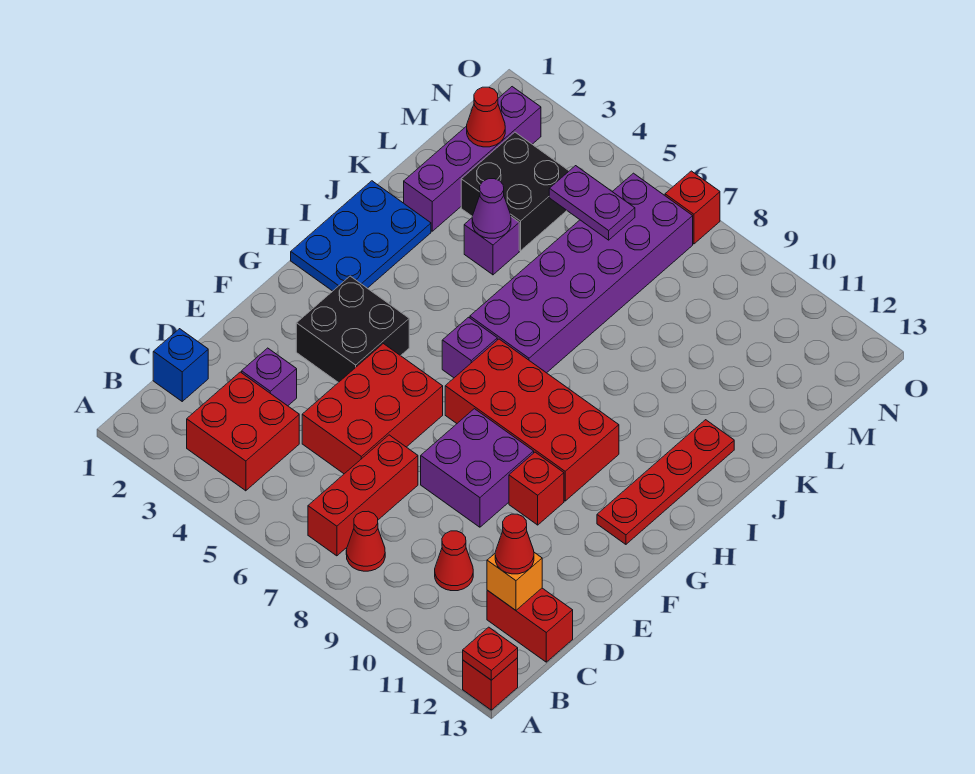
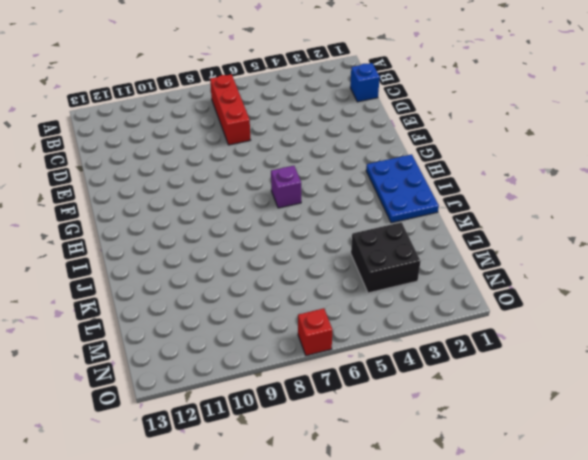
none -> red 1x1 brick [463,658,518,710]
none -> red 2x2 brick [187,372,299,491]
none -> red 1x1 cone [346,511,385,571]

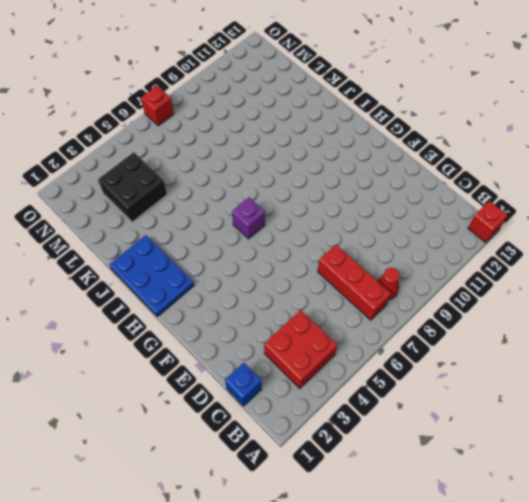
none -> red 1x1 cone [435,531,473,591]
none -> red 1x2 brick [487,588,573,662]
none -> purple 1x1 brick [242,348,297,406]

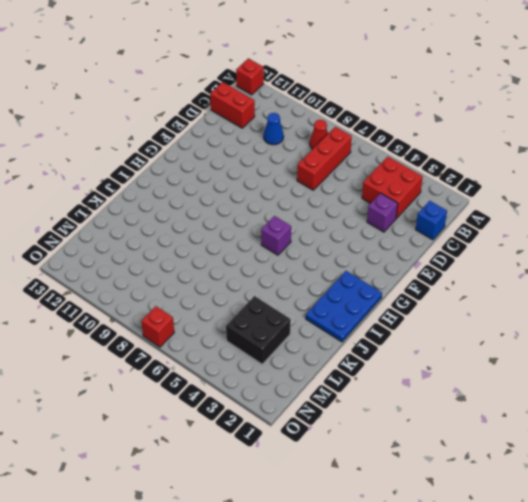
blue 1x1 cone [264,113,284,145] -> red 1x1 cone [435,531,473,591]
none -> red 2x3 brick [302,344,443,474]
none -> purple 2x2 brick [421,409,534,527]
none -> black 2x2 brick [296,276,409,383]

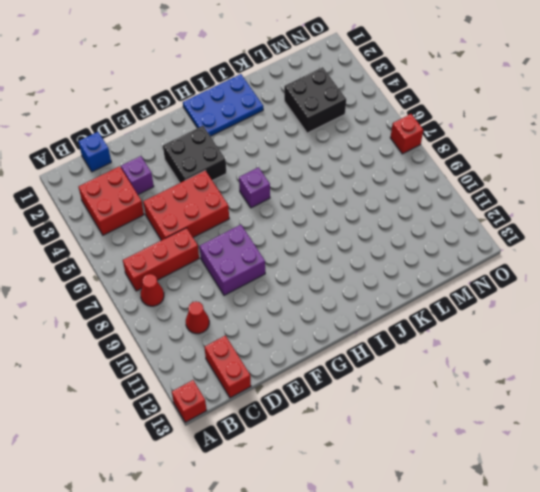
none -> red 1x1 brick [509,452,564,525]
none -> red 2x4 brick [445,339,619,501]
none -> red 1x4 plate [597,420,734,544]

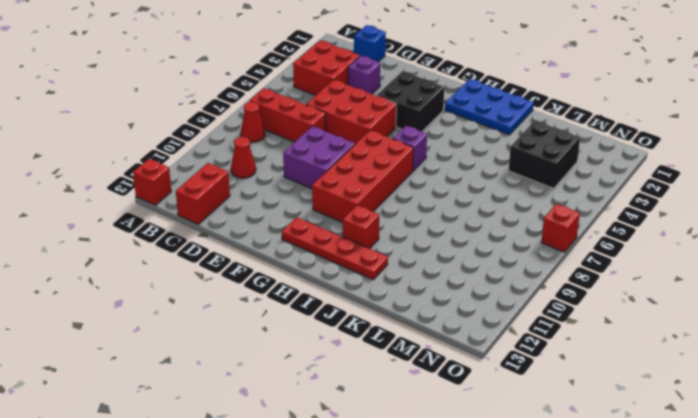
red 1x1 brick [343,205,379,249] -> red 1x1 brick moved to [509,452,564,525]
none -> purple 2x6 brick [470,173,693,373]
none -> purple 1x4 brick [404,87,541,231]
none -> purple 1x1 brick [464,217,519,275]

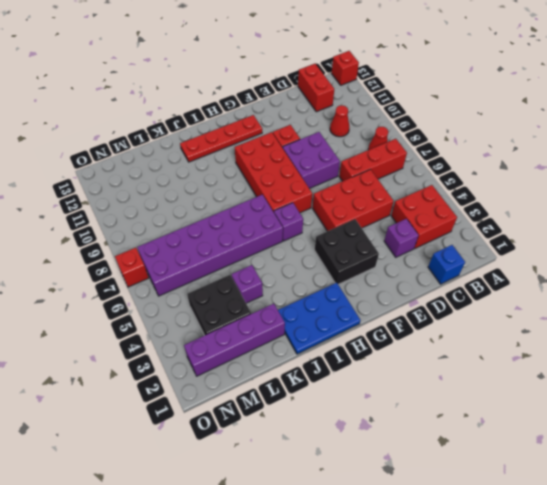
none -> red 1x1 plate [463,627,518,680]
none -> orange 1x1 brick [487,552,542,610]
none -> purple 1x1 cone [472,179,511,238]

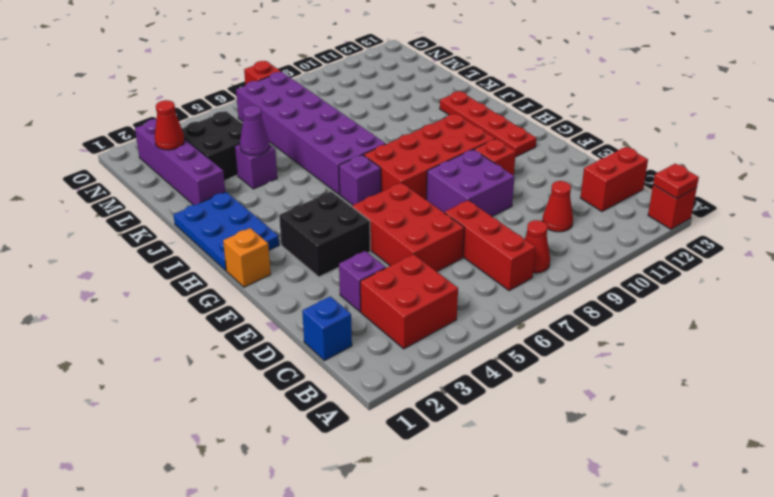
orange 1x1 brick [223,228,271,287] -> orange 1x1 brick moved to [487,552,542,610]
none -> purple 1x2 plate [549,166,635,240]
none -> red 1x1 cone [495,514,534,574]

